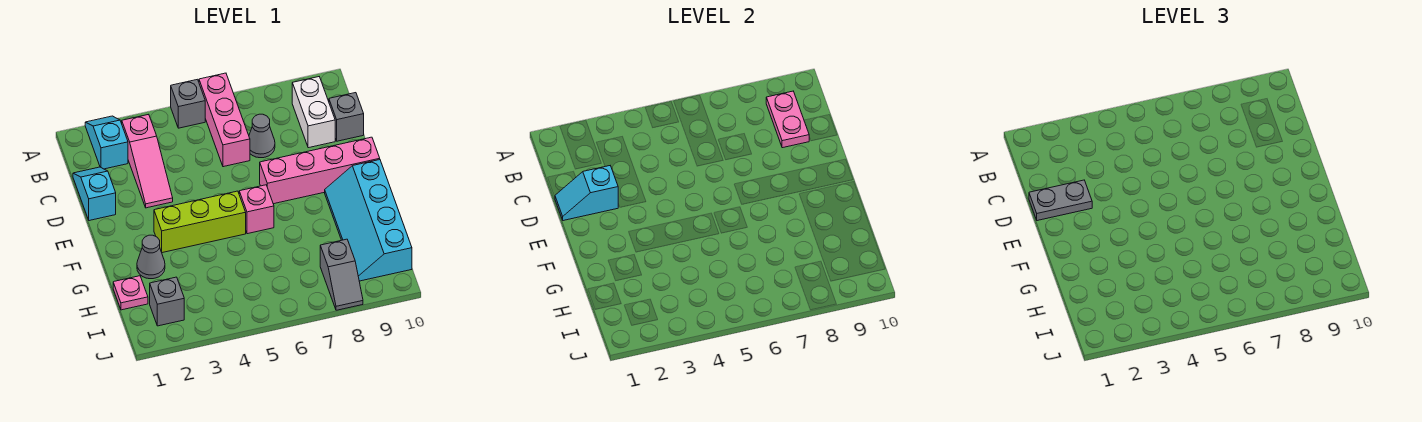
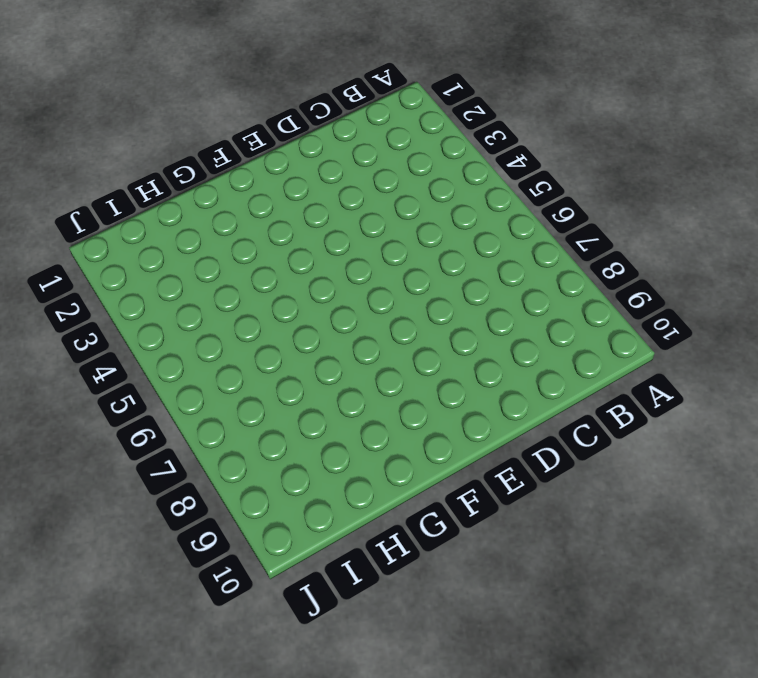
none -> cyan 1x2 slope [85,116,128,169]
none -> grey 1x1 brick [171,79,205,128]
none -> pink 1x3 brick [199,73,250,167]

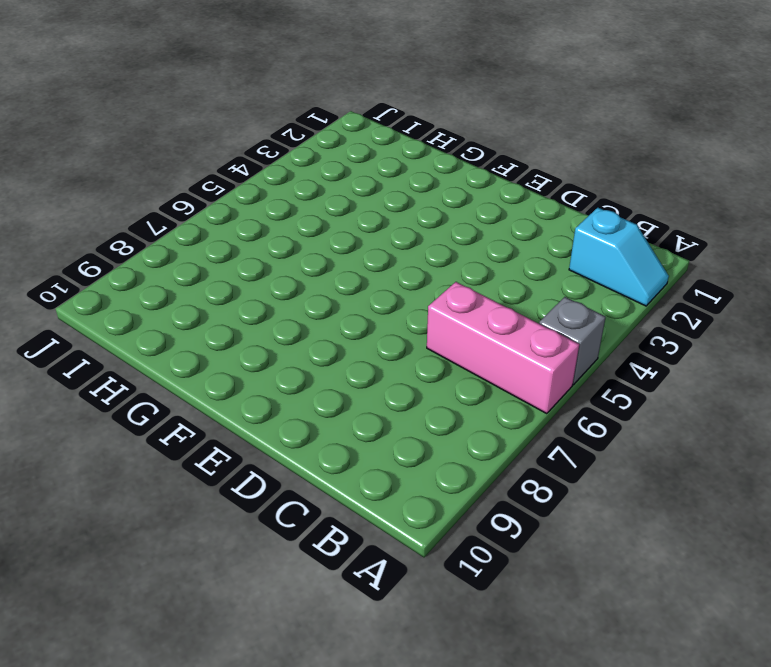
none -> pink 1x3 slope [122,114,173,208]
none -> white 1x2 brick [292,77,335,148]
none -> cyan 1x2 slope [73,167,116,221]

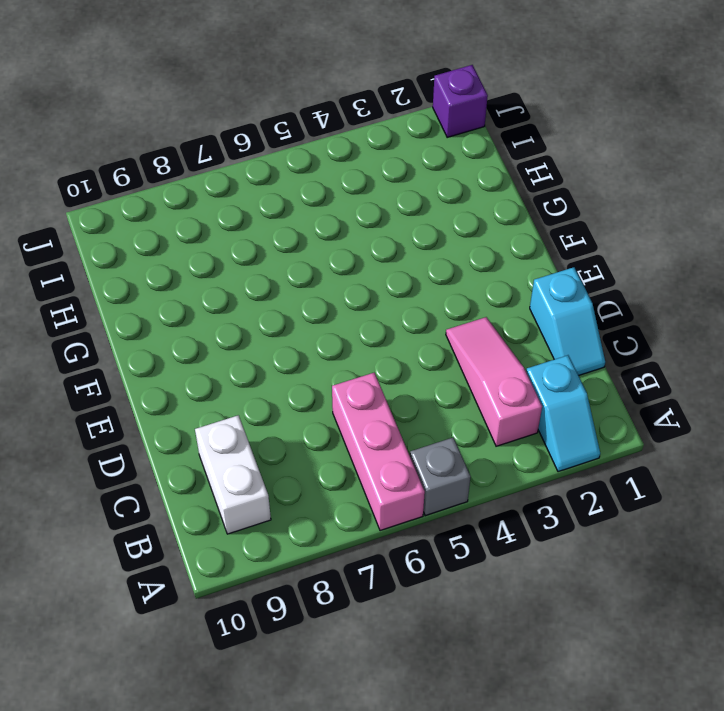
purple 1x1 brick [433,65,488,137] -> none
none -> grey 1x1 cone [249,114,275,158]
none -> grey 1x1 brick [329,93,364,141]
none -> pink 1x4 brick [260,137,380,204]

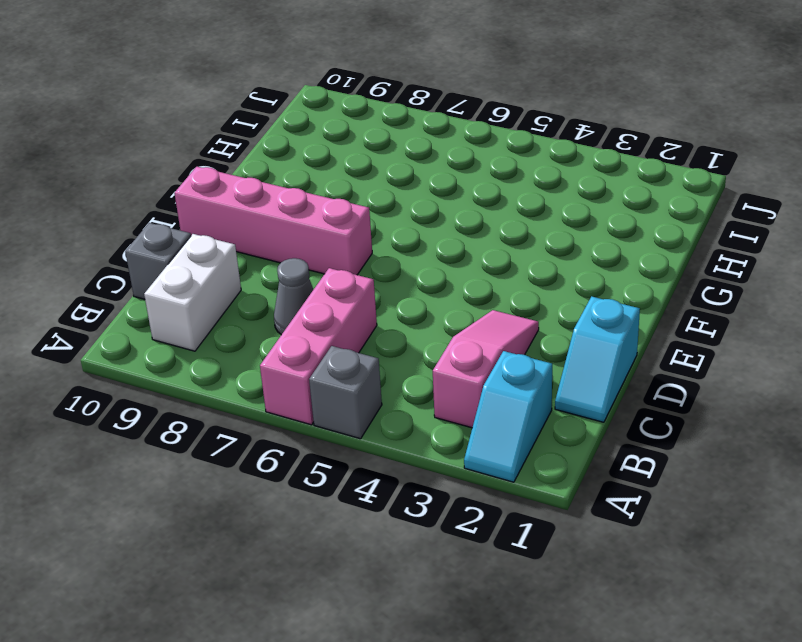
none -> lime 1x3 brick [154,191,246,253]
none -> pink 1x1 brick [239,185,274,234]
none -> cyan 2x4 slope [325,160,412,281]

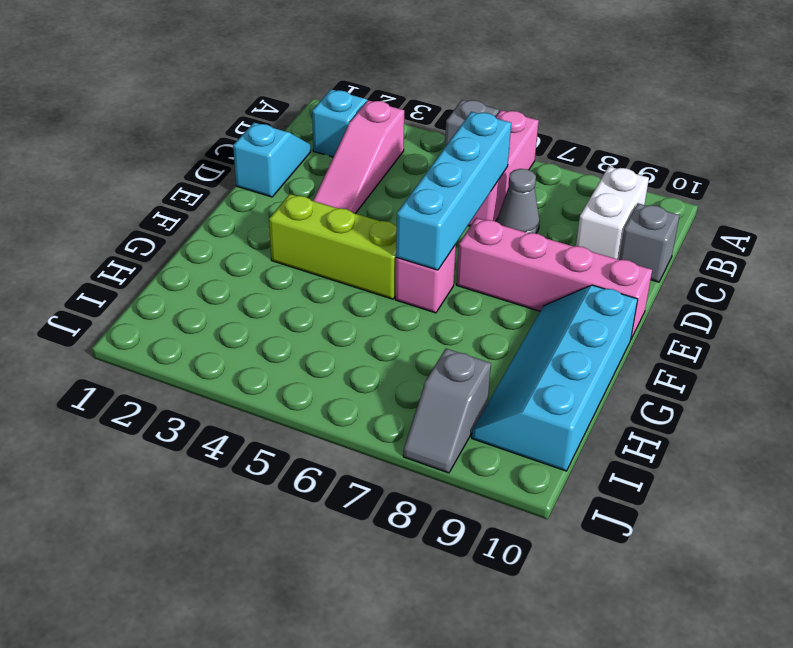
cyan 1x4 brick [396,112,511,270] -> none
none -> grey 1x1 cone [137,235,165,279]
none -> pink 1x1 plate [113,276,148,310]
none -> grey 1x1 brick [150,277,184,326]

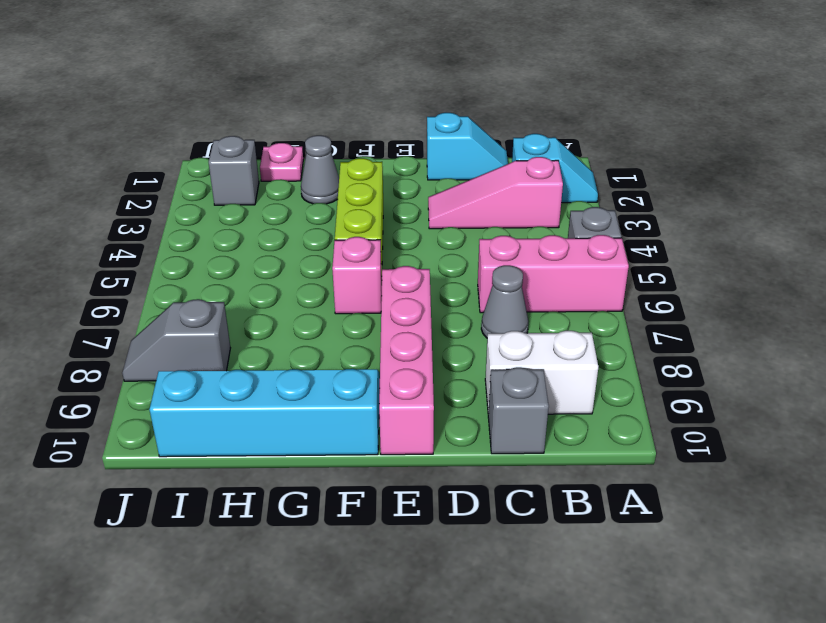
none -> pink 1x2 plate [766,91,809,148]
none -> cyan 1x2 slope [555,166,618,221]
none -> grey 1x2 plate [1029,180,1092,221]

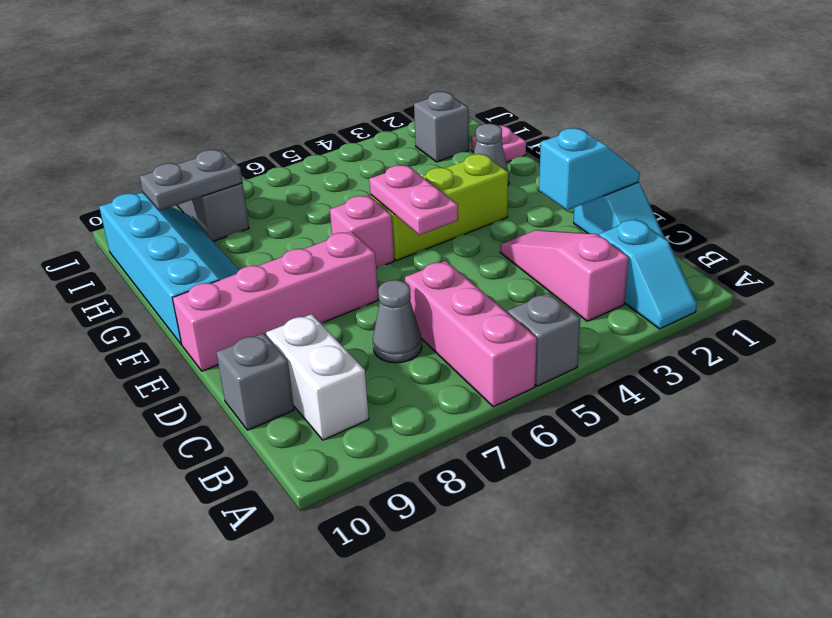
pink 1x2 plate [369,165,458,235] -> pink 1x2 plate moved to [766,91,809,148]
grey 1x2 plate [140,150,243,211] -> grey 1x2 plate moved to [1029,180,1092,221]

